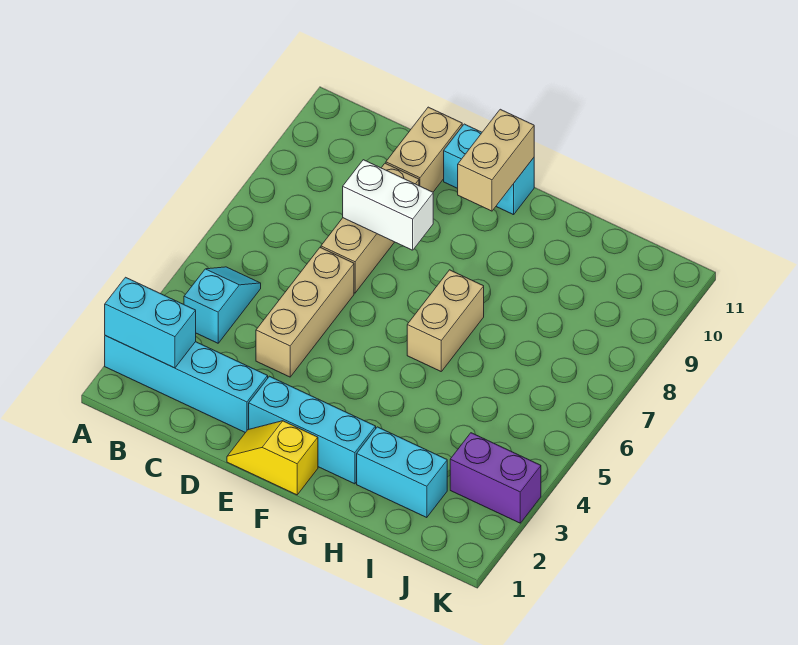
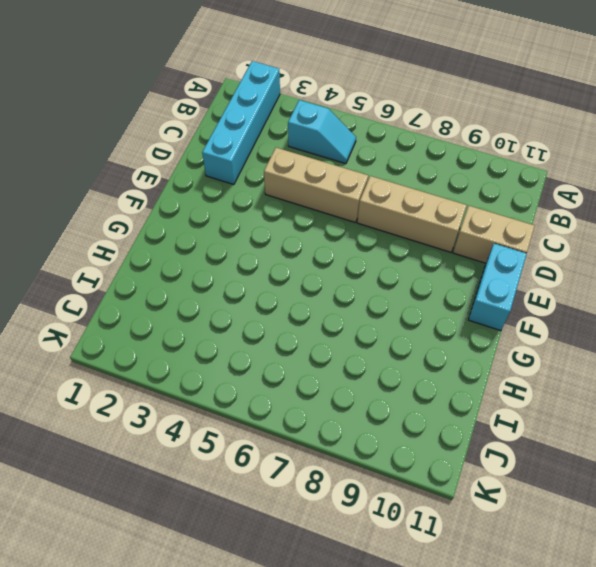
none -> yellow 1x2 slope [227,421,318,495]
none -> cyan 1x3 brick [249,376,376,484]
none -> tan 1x2 brick [407,270,484,371]

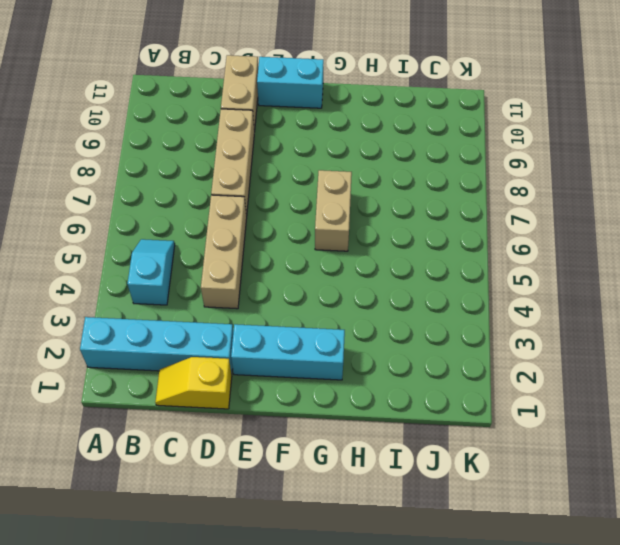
yellow 1x2 slope [155,357,232,409] -> yellow 1x2 slope moved to [227,421,318,495]
none -> cyan 1x2 brick [357,427,447,518]
none -> purple 1x2 brick [450,433,541,523]
none -> cyan 1x2 brick [105,277,196,368]

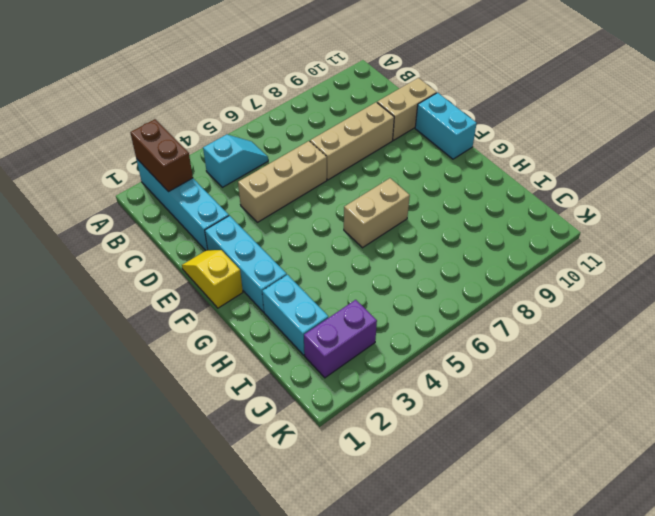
brown 1x2 brick [130,119,193,192] -> cyan 1x2 brick [105,277,196,368]
purple 1x2 brick [304,300,377,378] -> purple 1x2 brick turned to [450,433,541,523]
none -> white 1x2 brick [343,160,433,250]
none -> tan 1x2 brick [458,109,534,211]

